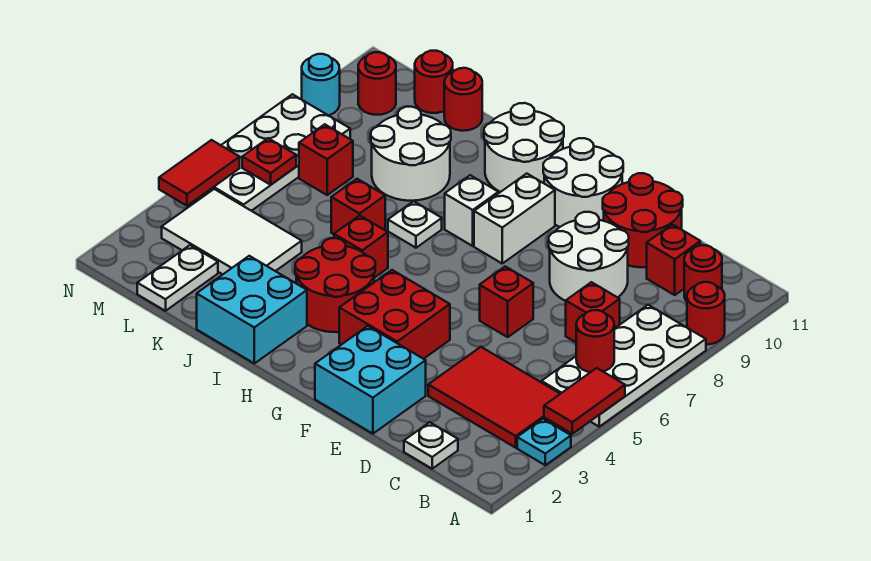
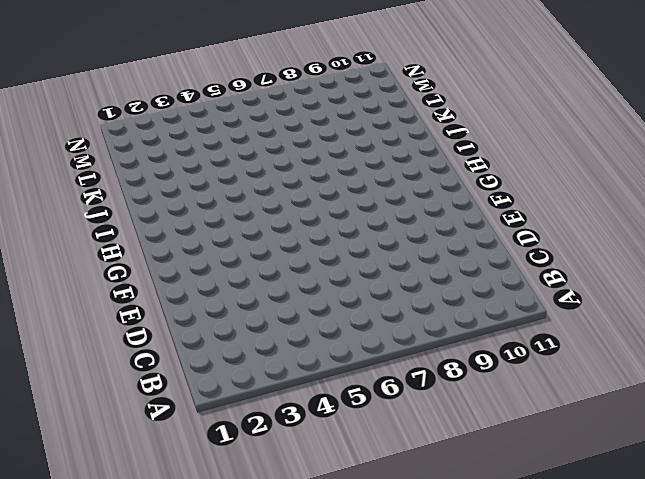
none -> cyan 1x1 plate [517,419,571,465]
none -> white 2x4 plate [541,305,706,427]
none -> red 1x1 round brick [687,282,725,344]
none -> red 2x3 tile [428,347,560,448]

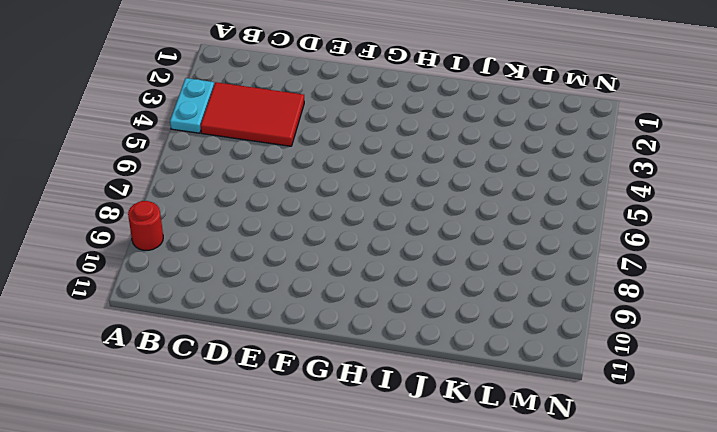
cyan 1x2 plate [170,78,214,133] -> cyan 1x1 plate [517,419,571,465]
none -> white 2x4 plate [541,305,706,427]
none -> red 1x1 round brick [684,245,722,301]
none -> white 1x1 plate [404,422,458,469]
none -> red 1x1 brick [566,282,620,342]

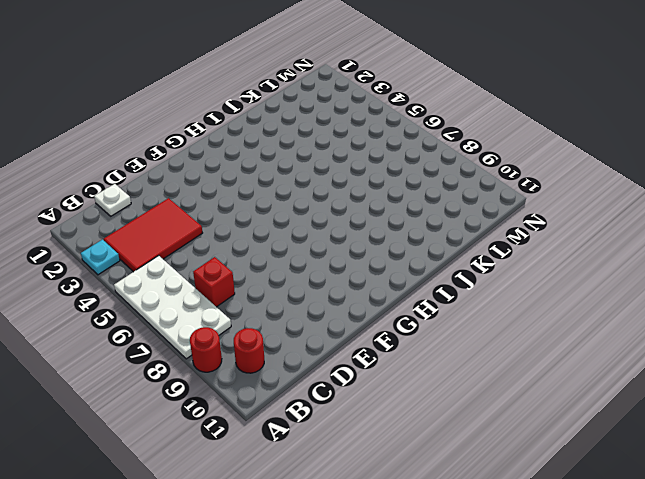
none -> red 1x1 brick [647,224,700,295]
none -> white 2x2 round brick [549,212,629,301]
none -> red 2x2 round brick [603,173,683,267]
none -> cyan 2x2 brick [315,326,426,434]

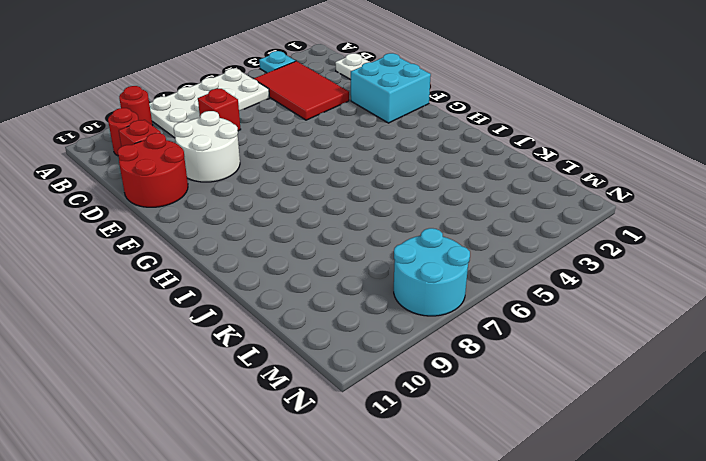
cyan 2x2 round brick [394,228,470,316] -> white 2x4 plate [205,94,350,211]
none -> red 1x1 brick [480,266,533,337]
none -> red 2x2 brick [339,270,450,359]
none -> white 2x2 round brick [543,138,623,227]
none -> white 1x2 brick [474,174,555,263]

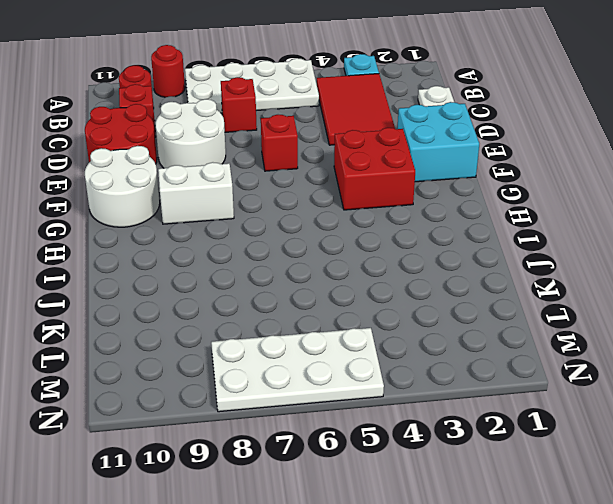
none -> red 2x2 round brick [295,238,375,332]
none -> white 1x1 brick [445,175,498,246]
none -> white 2x2 round brick [484,103,564,192]
none -> cyan 2x2 brick [197,256,307,363]

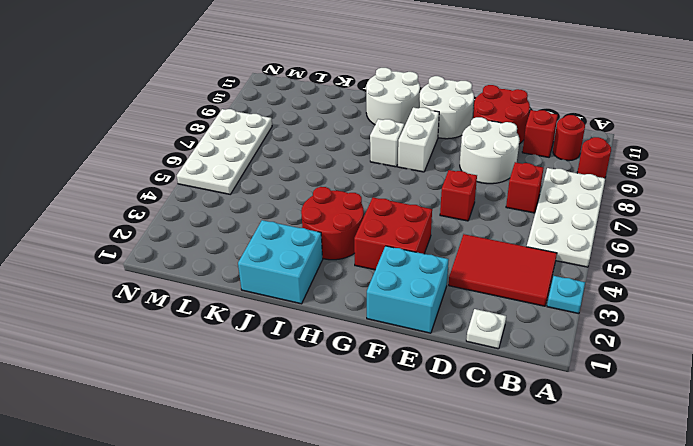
none -> red 1x1 brick [334,216,388,278]
none -> white 1x1 plate [388,201,442,248]
none -> red 1x1 brick [331,179,385,234]
none -> white 2x2 round brick [371,107,451,201]

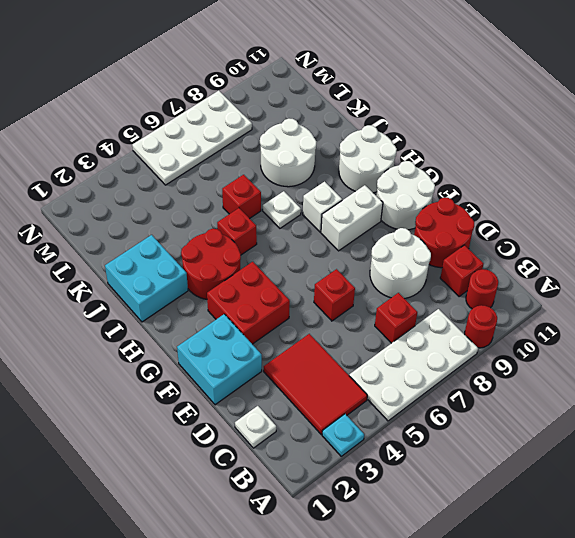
none -> white 2x3 tile [162,189,302,275]
none -> red 1x1 round brick [444,68,482,131]
none -> white 1x2 plate [137,245,218,311]
none -> red 1x1 brick [299,124,353,195]

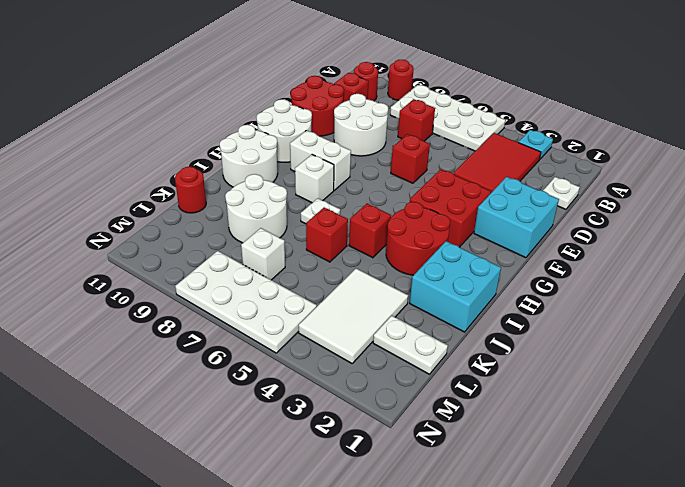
white 1x1 brick [241,228,285,280] -> red 1x1 brick [299,124,353,195]
none -> red 1x1 round brick [415,51,453,113]
none -> red 1x1 round brick [358,52,396,115]
none -> cyan 1x1 round brick [302,54,340,115]
none -> red 1x2 tile [544,368,625,434]

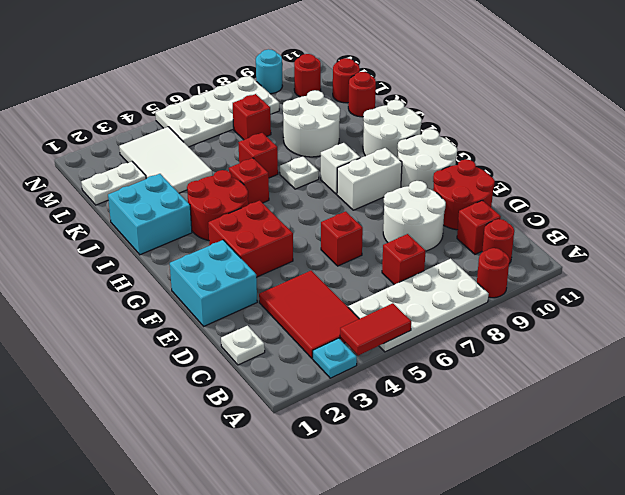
none -> red 1x1 round brick [576,310,614,372]
none -> red 1x1 plate [242,138,296,185]
none -> red 1x2 tile [159,140,240,206]

